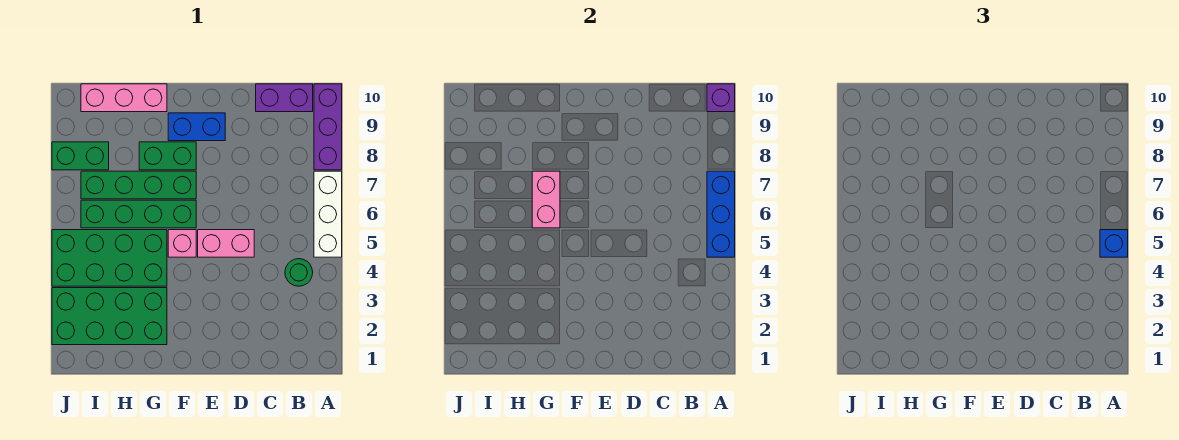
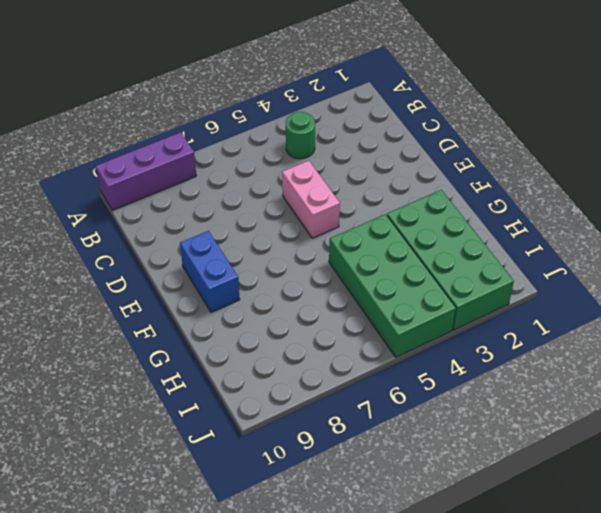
none -> white 1x3 brick [314,171,342,257]
none -> purple 1x2 brick [256,84,313,112]
none -> pink 1x1 brick [168,230,196,257]

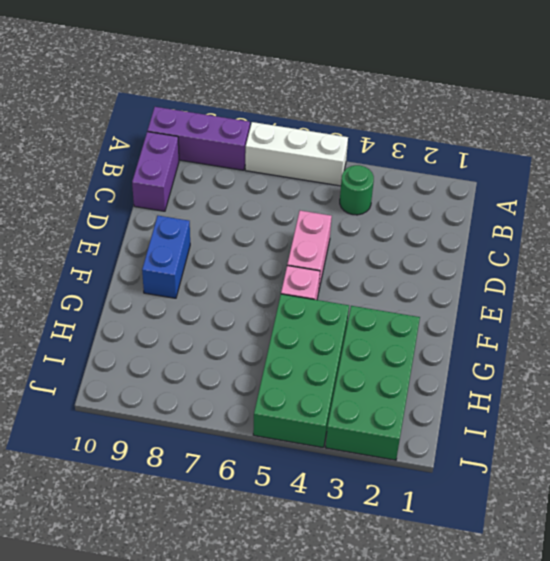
none -> green 1x4 brick [81,200,196,228]
none -> green 1x4 brick [81,171,196,199]
none -> green 1x2 brick [139,142,196,170]

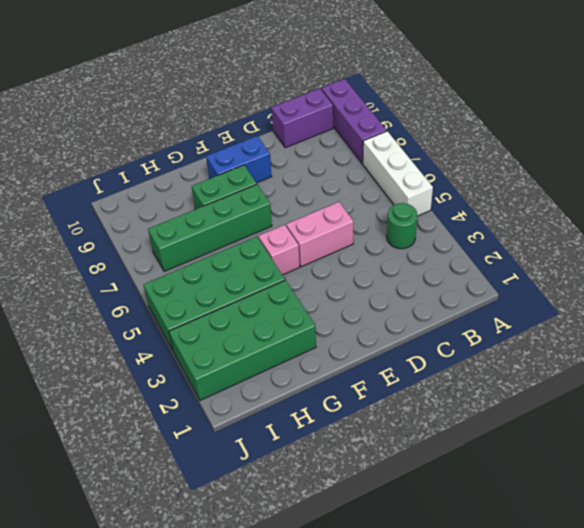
none -> green 1x4 brick [81,200,196,228]
none -> pink 1x3 brick [81,84,167,112]
none -> green 1x2 brick [52,142,109,170]

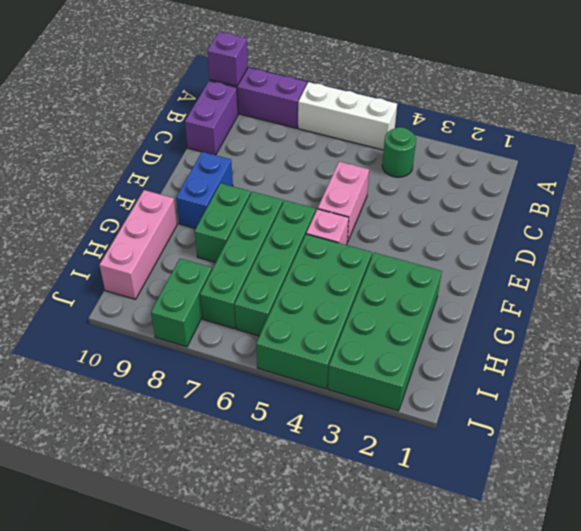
none -> blue 1x3 brick [707,171,735,257]
none -> pink 1x2 brick [532,171,560,228]
none -> blue 1x1 brick [1100,230,1128,257]

